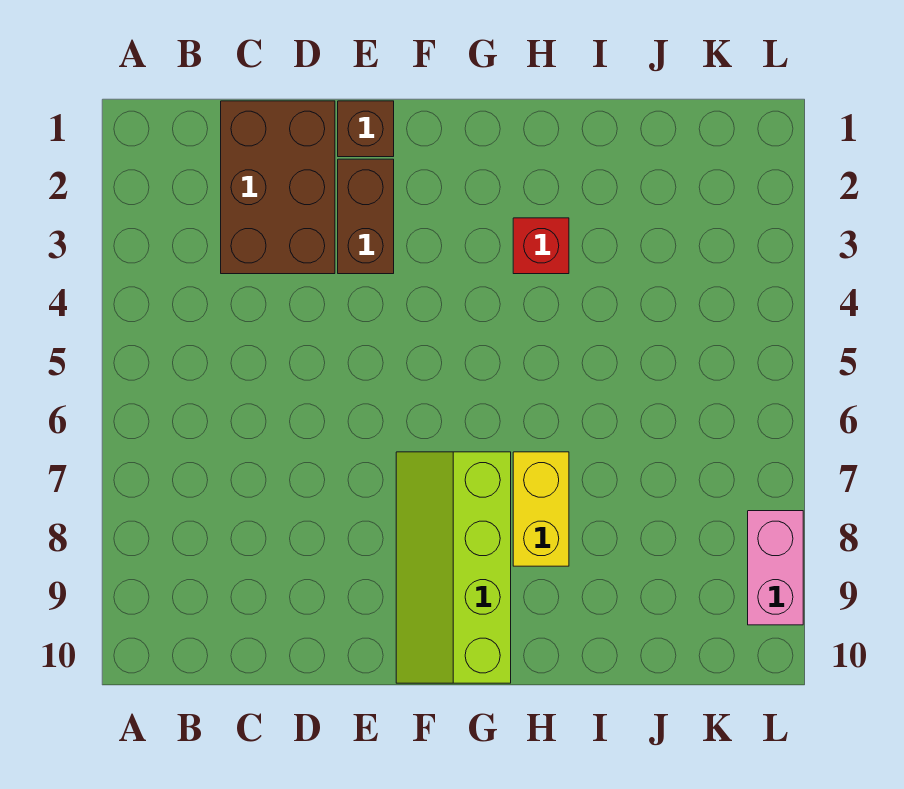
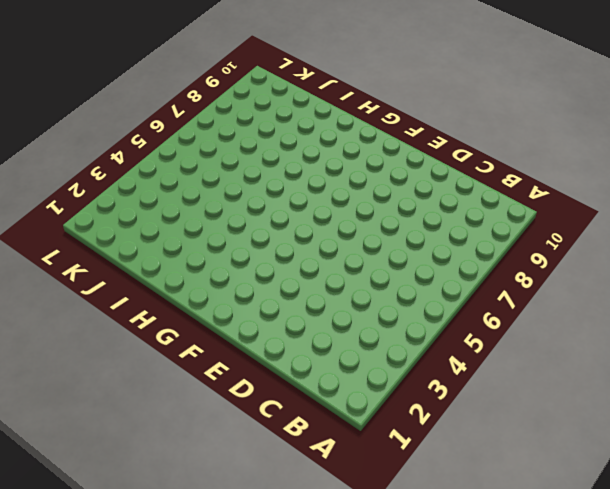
none -> brown 2x3 brick [221,101,335,274]
none -> brown 1x1 brick [338,101,394,157]

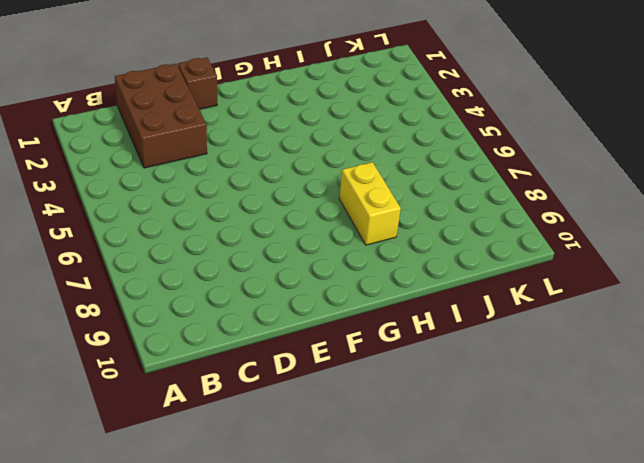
none -> brown 1x2 brick [338,159,394,274]
none -> lime 2x4 slope [396,452,511,683]

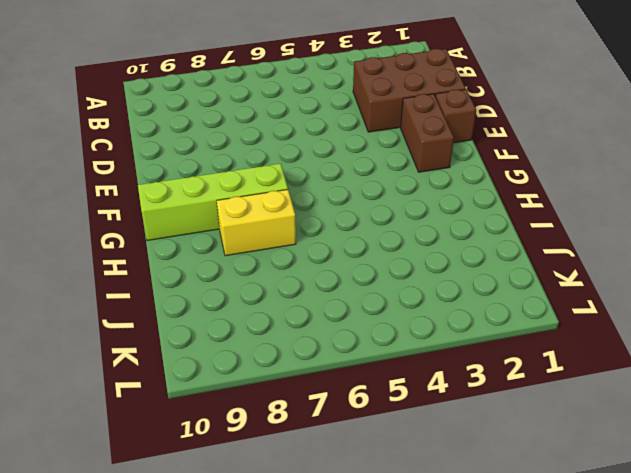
brown 1x2 brick [401,94,454,172] -> brown 1x2 brick turned to [338,159,394,274]
none -> red 1x1 brick [513,218,569,274]
none -> pink 1x2 brick [748,511,803,625]

